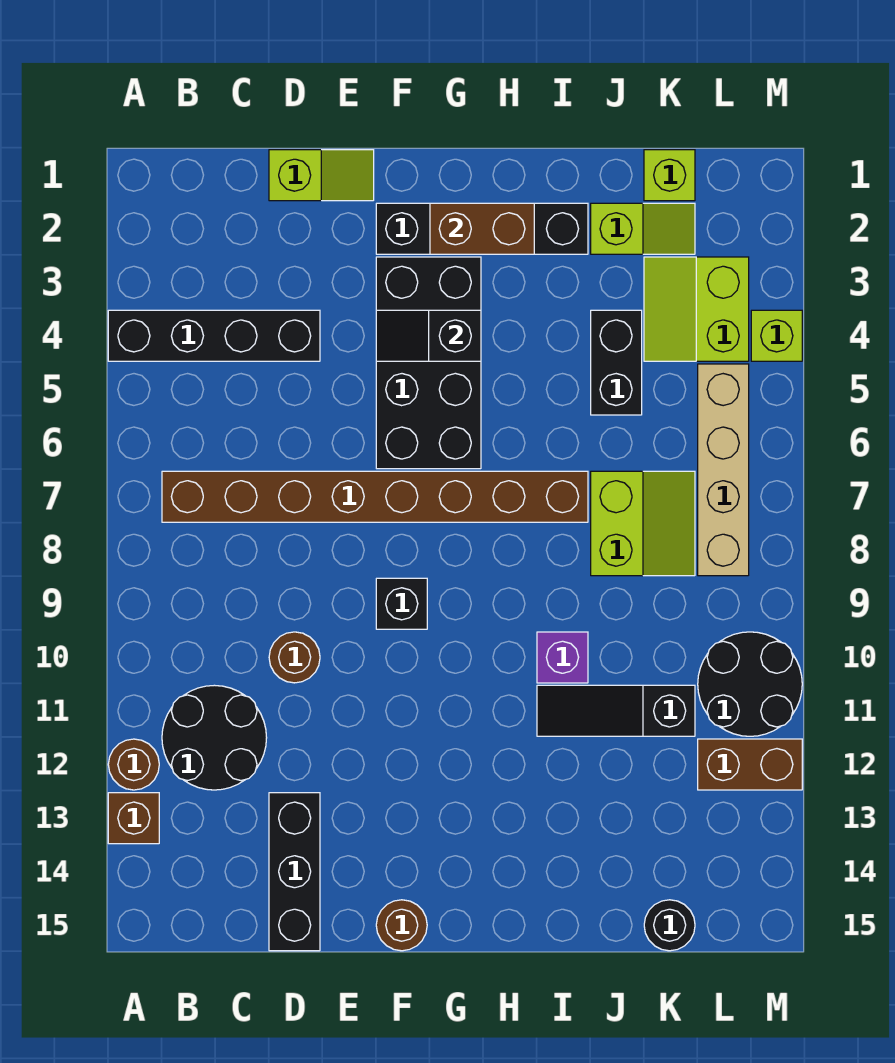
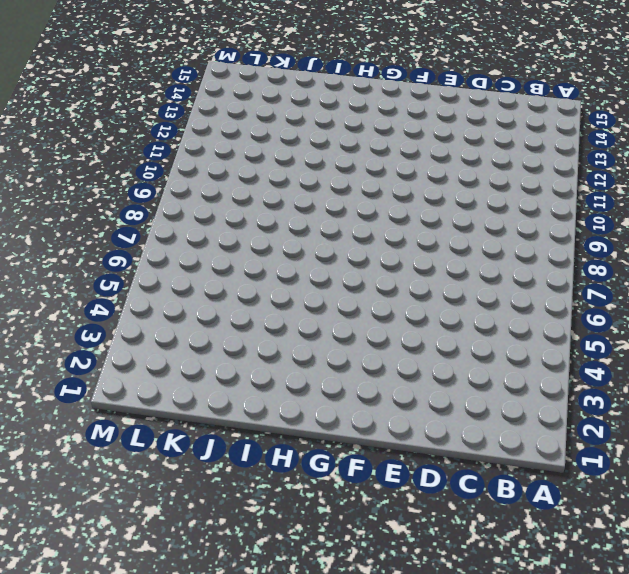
none -> black 1x4 brick [108,310,320,361]
none -> brown 1x1 round brick [108,739,159,790]
none -> brown 1x1 brick [108,793,159,844]

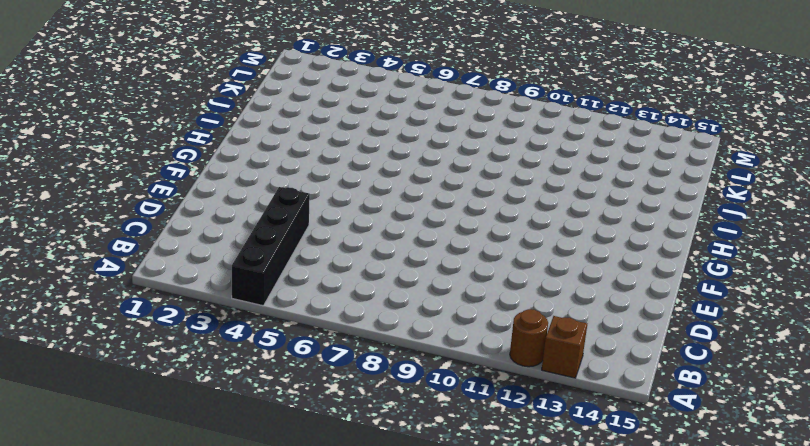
none -> brown 1x8 brick [162,471,588,522]
none -> black 2x2 round brick [162,685,267,790]
none -> lime 1x2 slope [269,150,374,201]

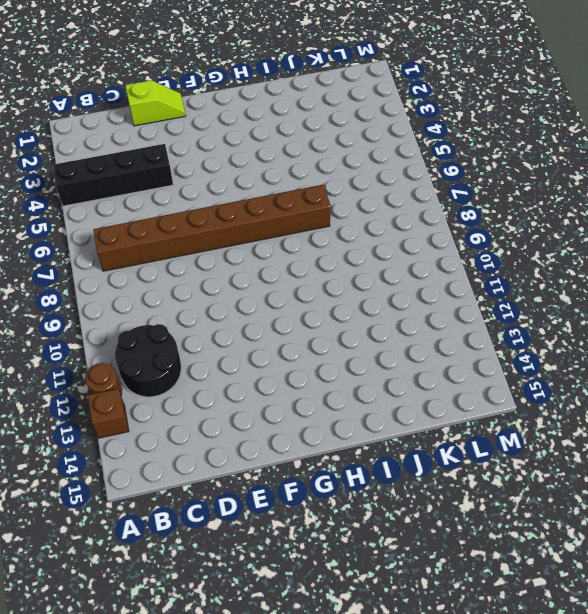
none -> brown 1x1 round brick [269,632,320,683]
none -> black 1x3 brick [269,793,320,951]
none -> black 1x4 brick [376,203,588,254]

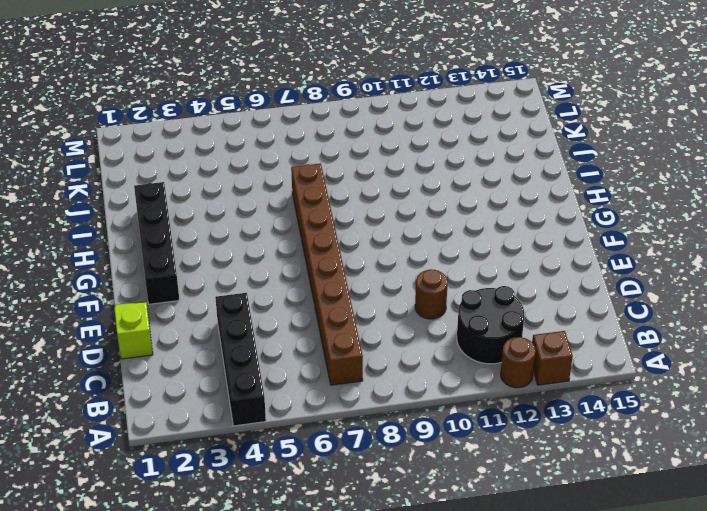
none -> black 1x3 brick [269,793,320,951]
none -> black 2x4 brick [376,257,481,469]
none -> black 1x1 brick [376,578,427,629]

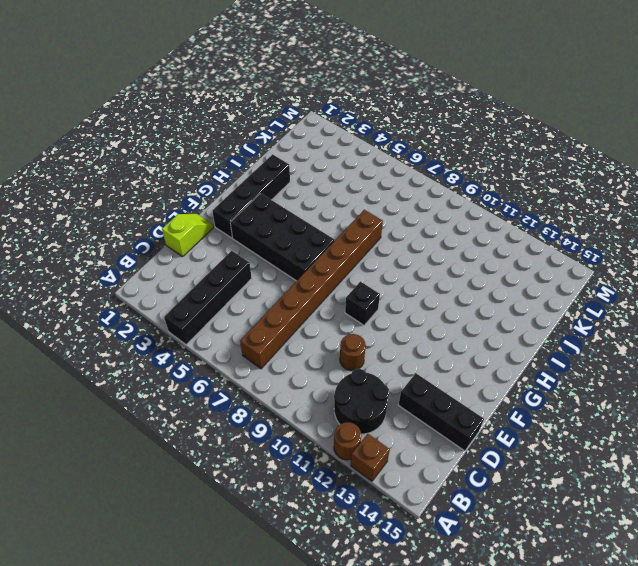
none -> brown 1x1 round brick [376,900,427,951]
none -> purple 1x1 brick [537,632,588,683]
none -> black 1x3 slope [537,685,695,736]

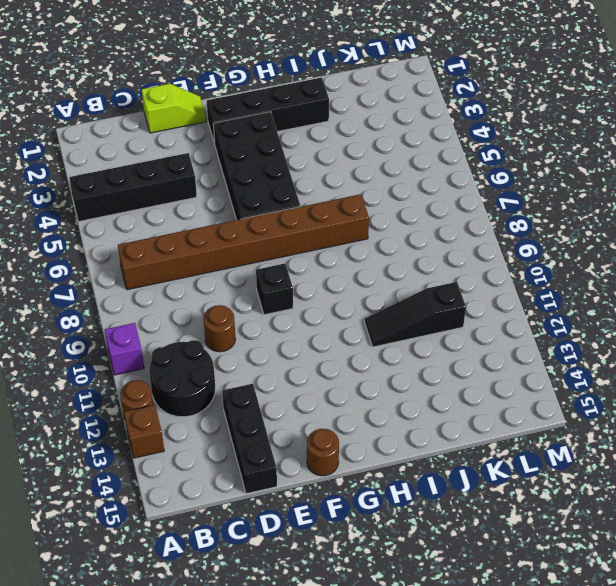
purple 1x1 brick [105,323,144,375] -> purple 1x1 brick moved to [537,632,588,683]
none -> lime 1x2 slope [591,203,695,254]
none -> black 1x2 brick [591,310,642,415]
none -> lime 2x2 slope [591,471,695,576]

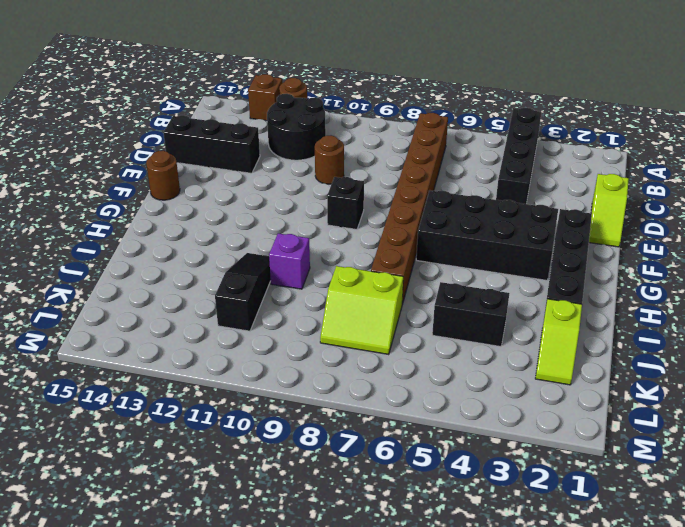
none -> lime 1x1 brick [644,150,695,201]
none -> lime 2x2 slope [644,257,749,361]
none -> black 1x1 round brick [644,900,695,951]

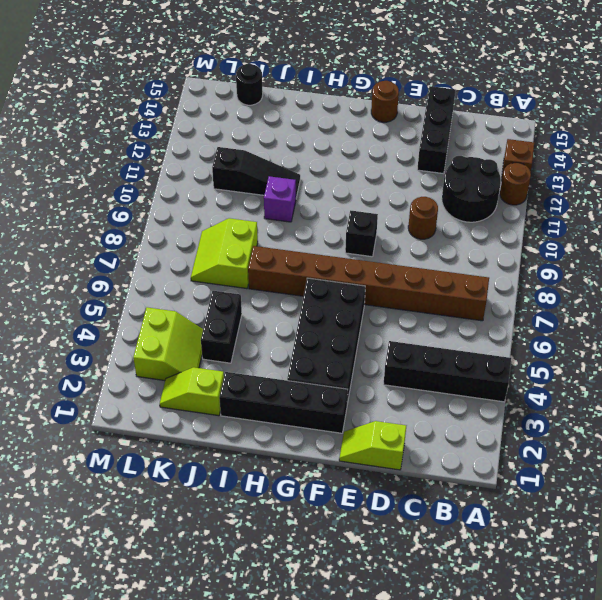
none -> lime 1x1 brick [644,150,695,201]
none -> tan 1x4 brick [698,364,749,576]
none -> black 2x2 round brick [698,632,802,736]

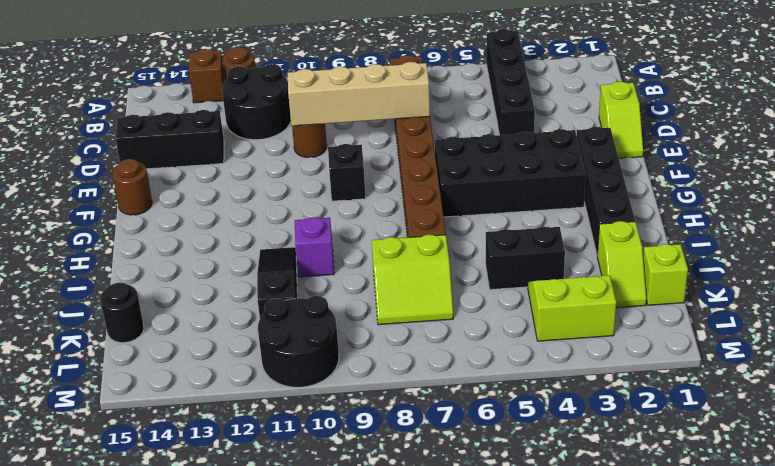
tan 1x4 brick [288,62,430,126] -> tan 1x4 brick moved to [698,364,749,576]
none -> brown 1x2 brick [698,739,802,790]
none -> lime 1x1 brick [751,310,802,361]
none -> black 1x2 slope [376,310,481,361]

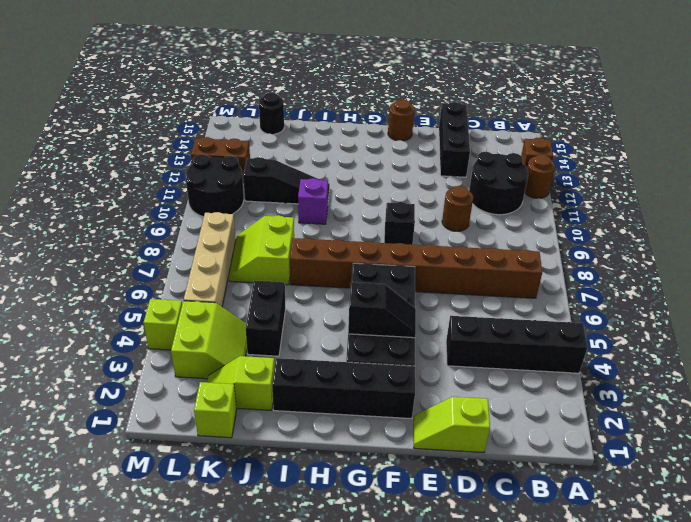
none -> brown 1x2 brick [430,203,534,254]

